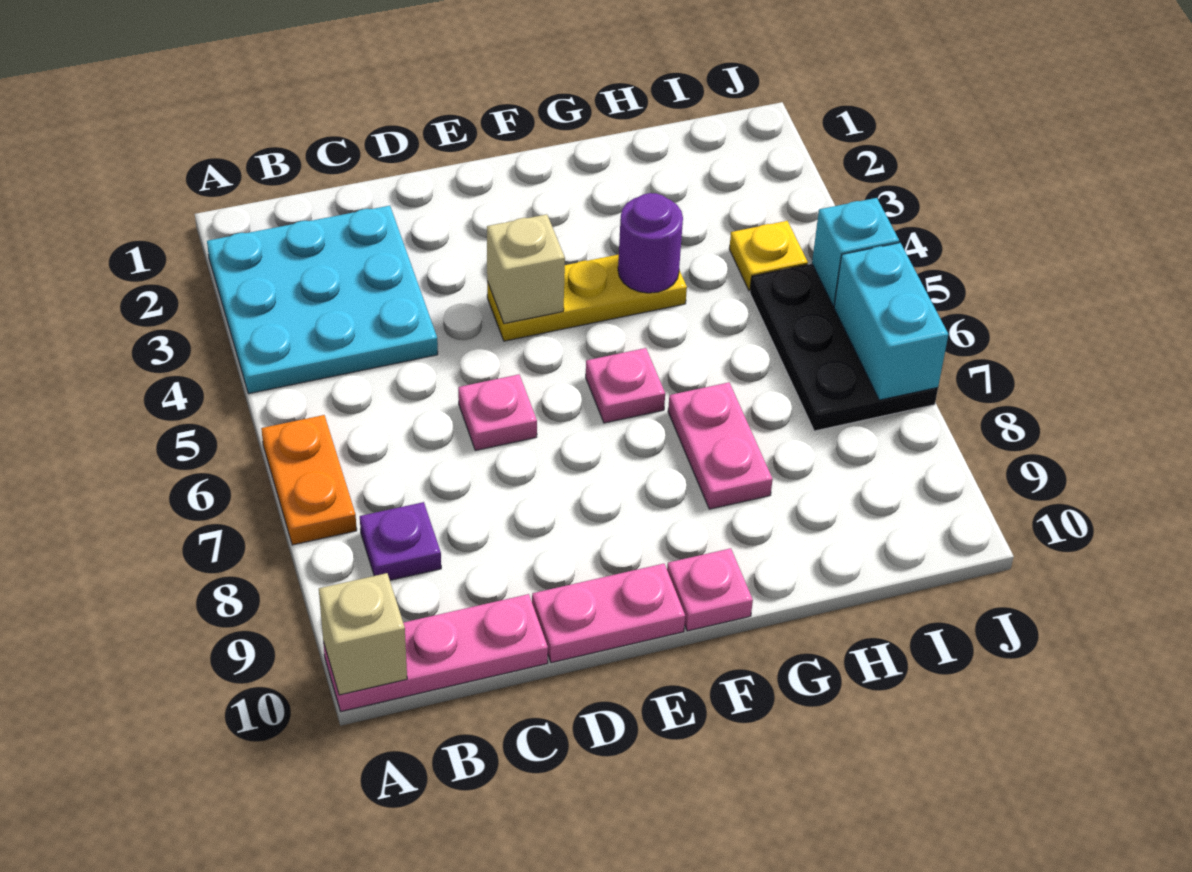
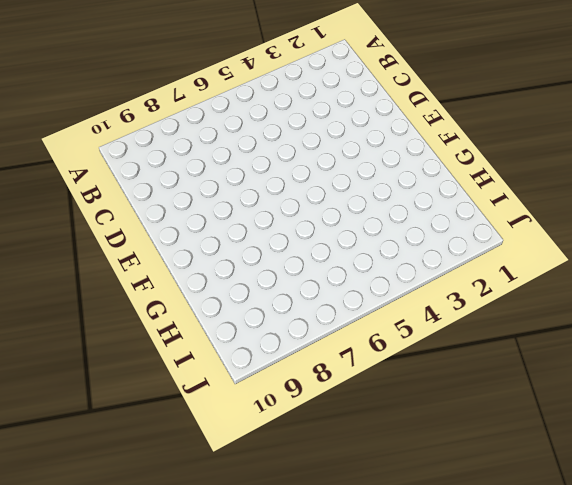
none -> cyan 3x3 plate [207,206,438,394]
none -> orange 1x2 plate [261,415,357,545]
none -> pink 1x3 plate [323,594,548,711]

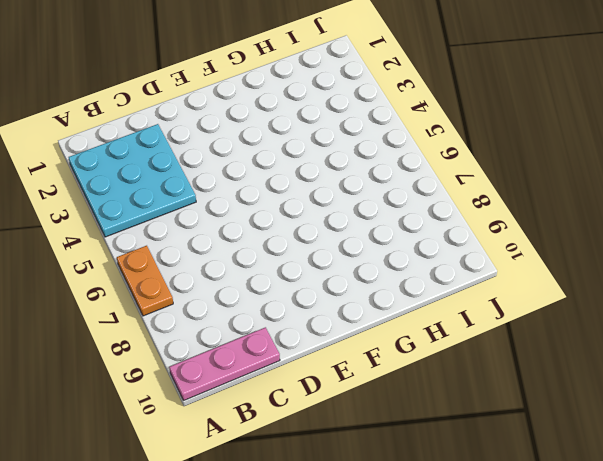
none -> purple 1x1 plate [360,502,441,580]
none -> pink 1x1 plate [458,374,537,450]
none -> pink 1x2 plate [532,564,685,663]

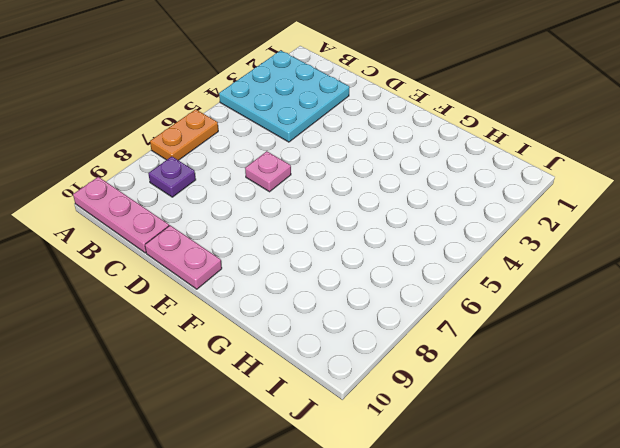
none -> yellow 1x3 plate [487,254,687,341]
none -> pink 1x1 plate [586,348,665,423]
none -> pink 1x1 plate [667,548,753,631]

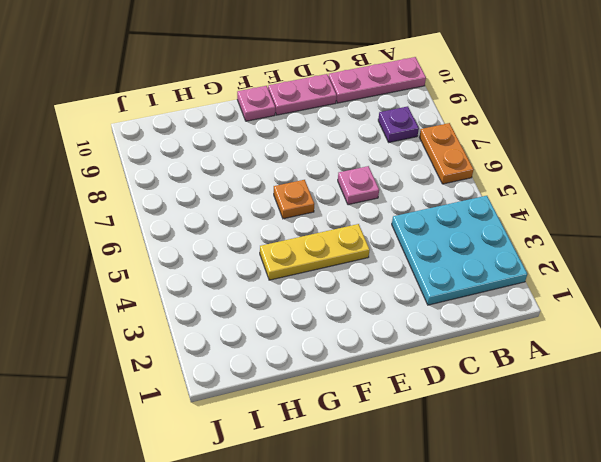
orange 1x1 plate [274,180,314,219] -> pink 1x1 plate [586,348,665,423]
none -> pink 1x2 plate [668,382,773,509]
none -> yellow 1x1 plate [729,221,808,291]
none -> black 2x3 plate [750,264,938,431]

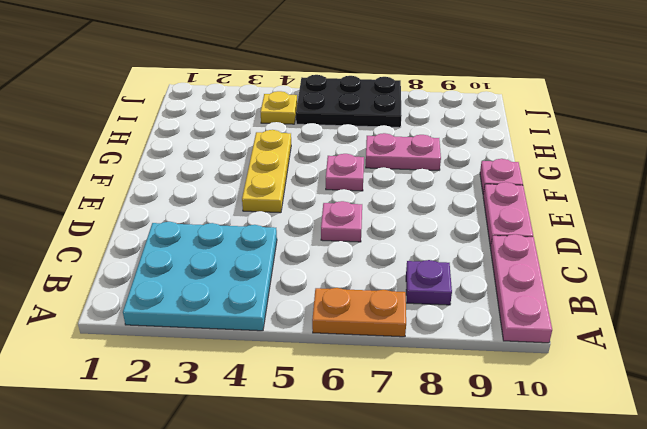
none -> tan 1x1 brick [319,573,407,695]
none -> tan 1x1 brick [487,214,565,324]
none -> purple 1x1 round brick [618,193,683,293]

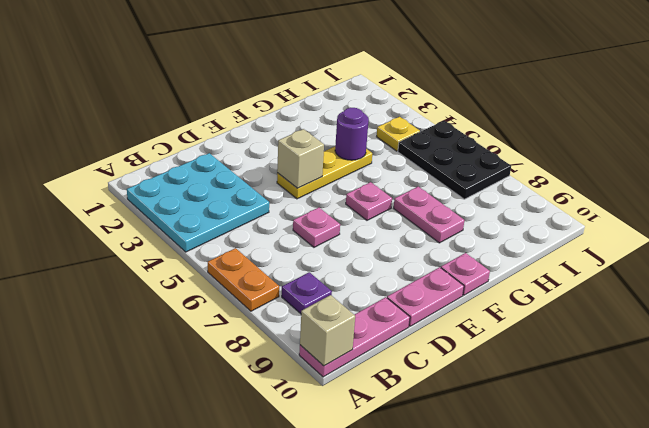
none -> cyan 1x1 brick [812,198,899,306]
none -> cyan 1x2 brick [834,243,948,400]

